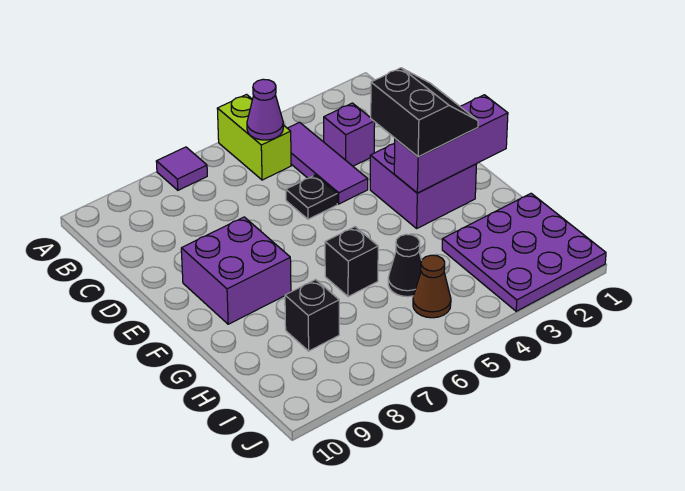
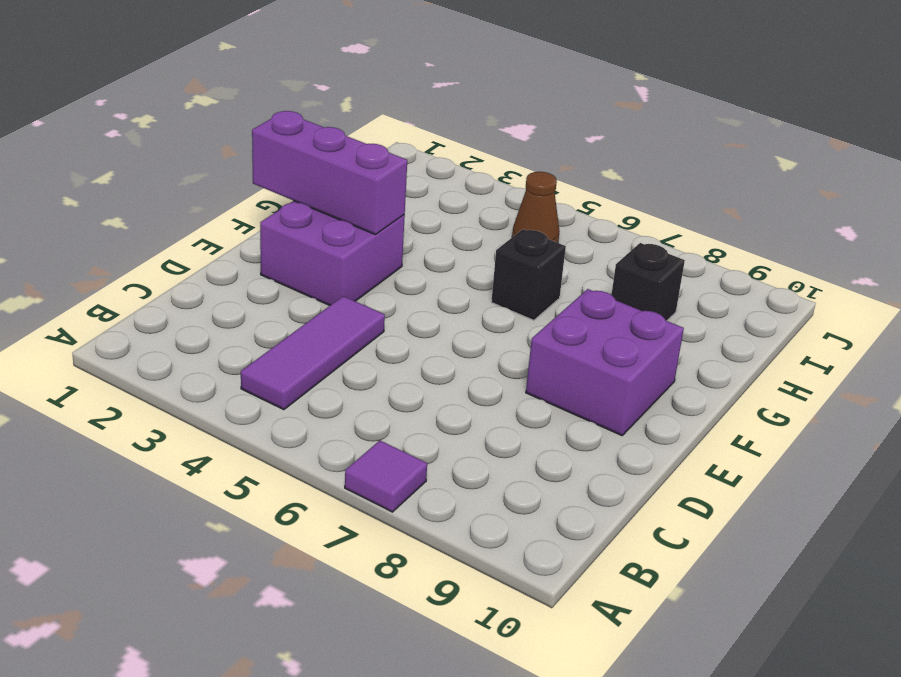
none -> lime 1x2 brick [217,95,291,180]
none -> purple 1x1 brick [324,103,375,166]
none -> black 1x1 plate [286,175,337,219]

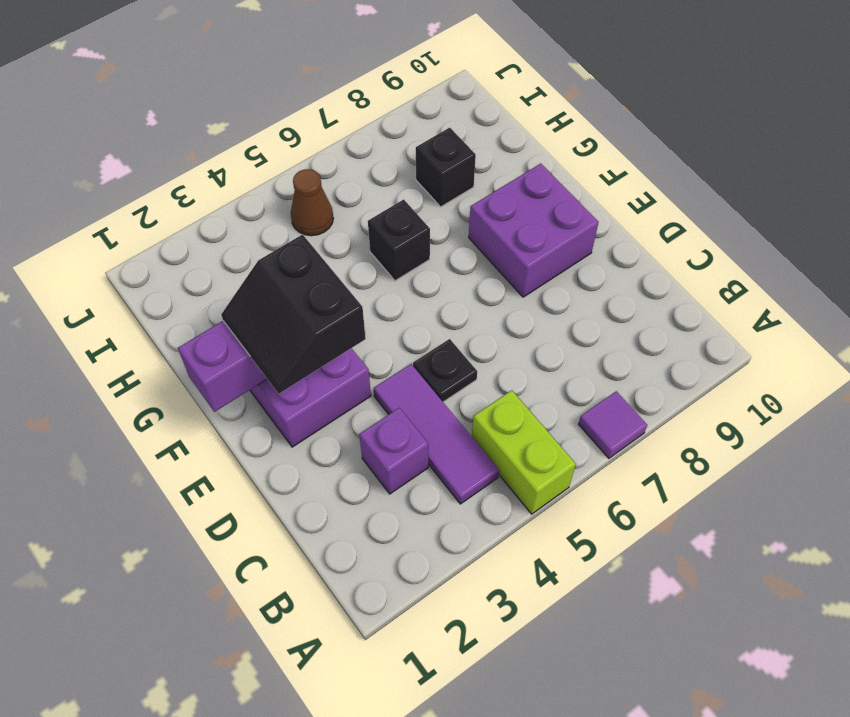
none -> purple 3x3 plate [442,193,606,311]
none -> black 1x1 cone [388,234,422,297]
none -> purple 1x1 cone [247,79,283,140]

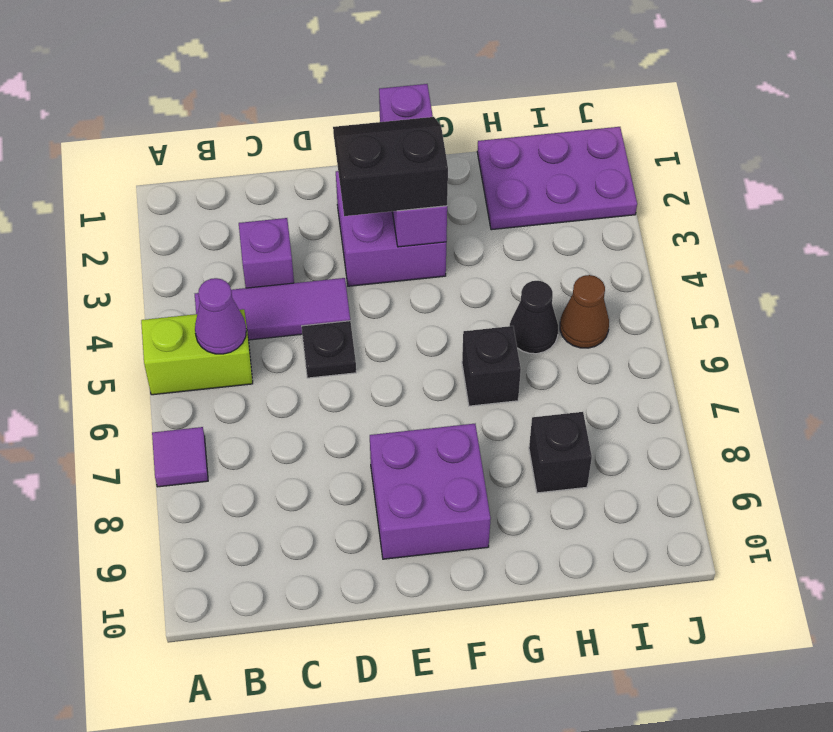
purple 2x3 plate [477,127,637,230] -> purple 3x3 plate [442,193,606,311]

